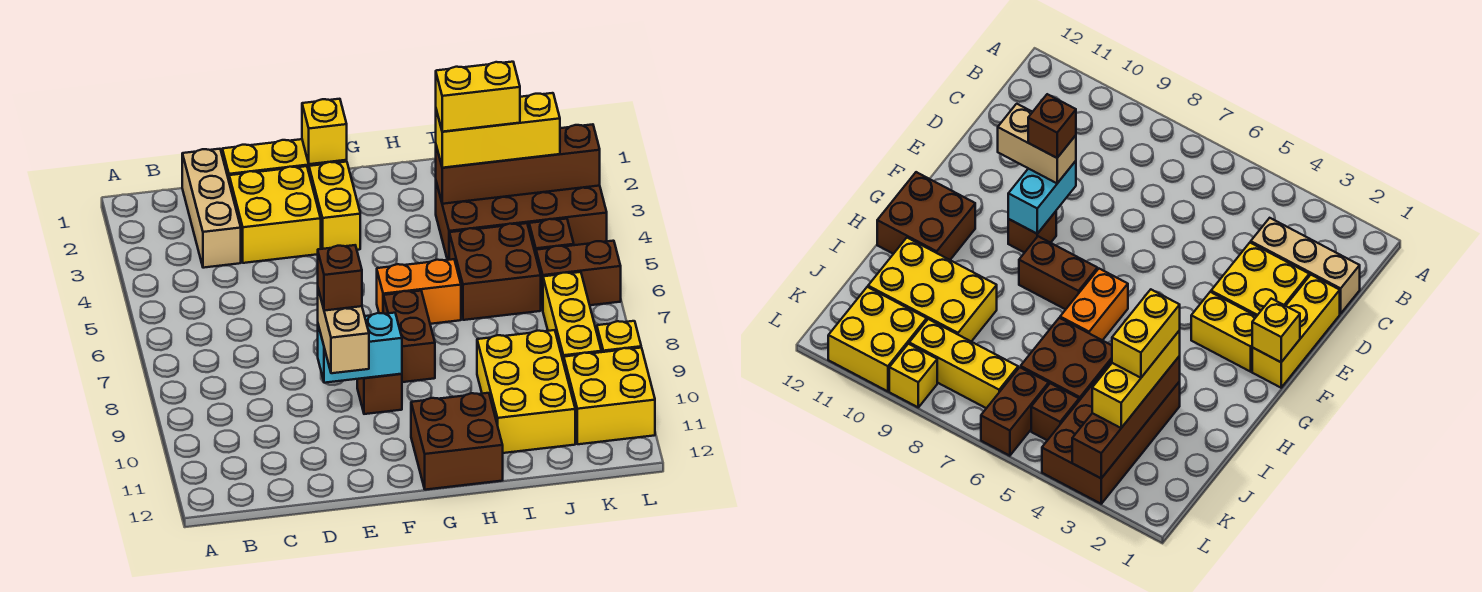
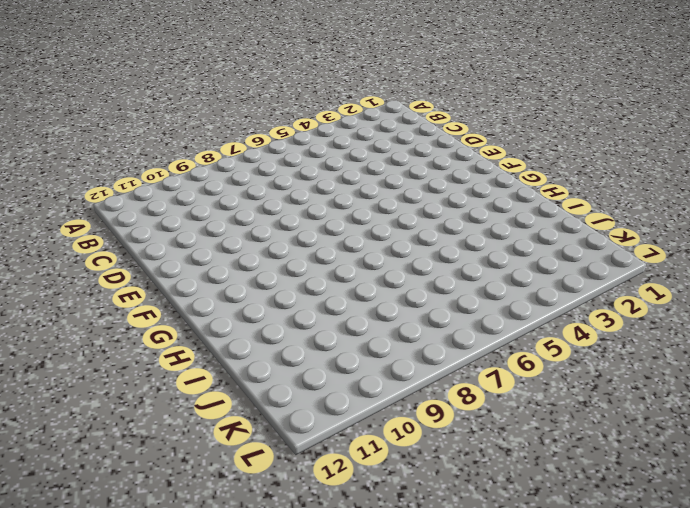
none -> tan 1x3 brick [182,149,241,268]
none -> yellow 1x3 brick [222,139,347,180]
none -> yellow 2x2 brick [229,166,321,263]

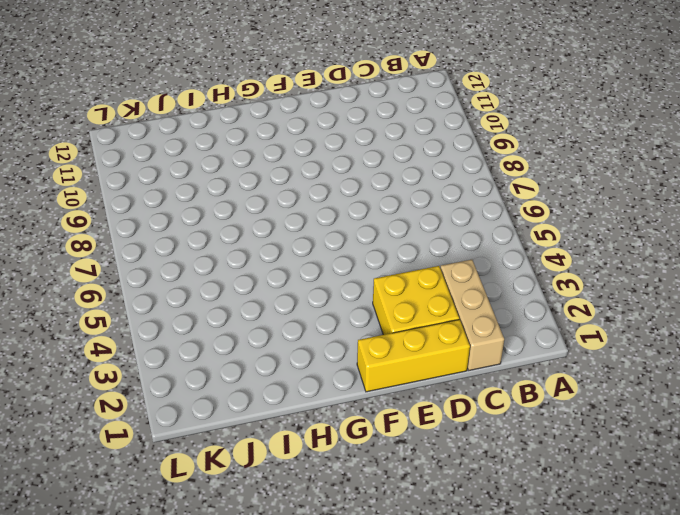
none -> yellow 1x2 brick [309,162,360,250]
none -> brown 1x1 brick [357,374,402,414]
none -> orange 1x2 brick [377,259,461,324]

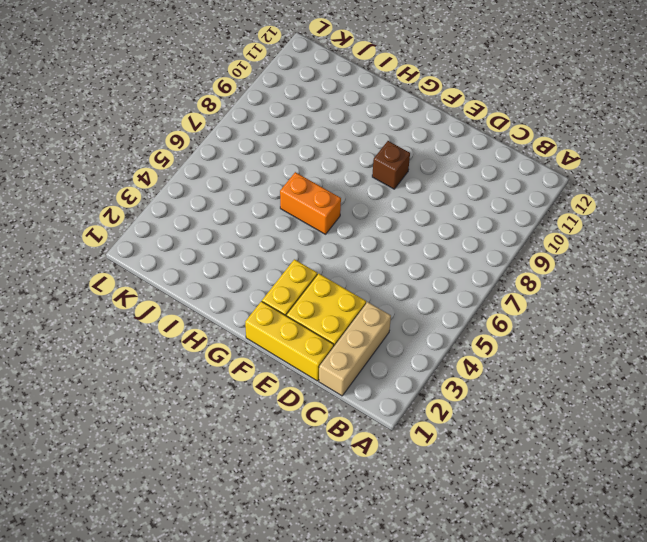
none -> brown 1x2 brick [383,291,435,382]
none -> brown 2x2 brick [411,393,503,490]
none -> brown 2x4 brick [436,182,607,260]

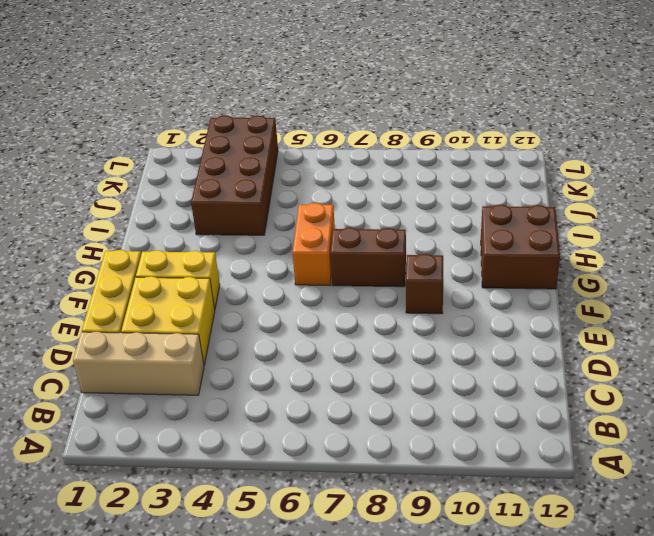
none -> brown 2x2 brick [449,223,541,320]
none -> yellow 2x3 brick [477,330,575,453]
none -> brown 1x1 brick [529,219,574,255]

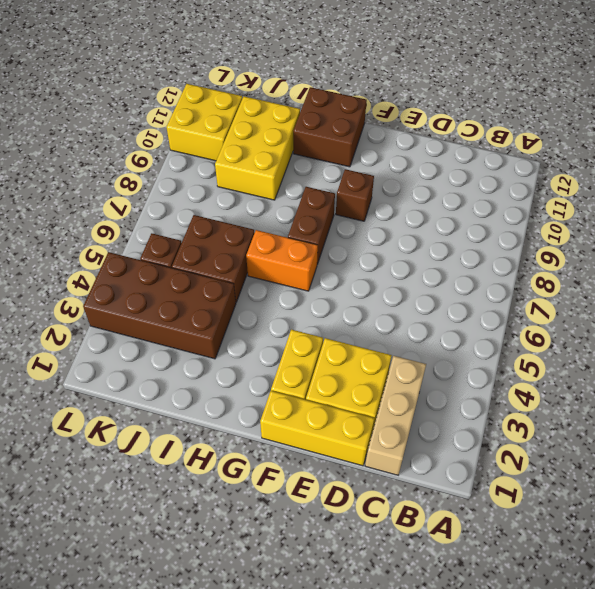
none -> brown 1x2 brick [536,241,621,310]
none -> yellow 1x3 brick [543,272,601,363]
none -> yellow 1x1 brick [597,321,641,352]

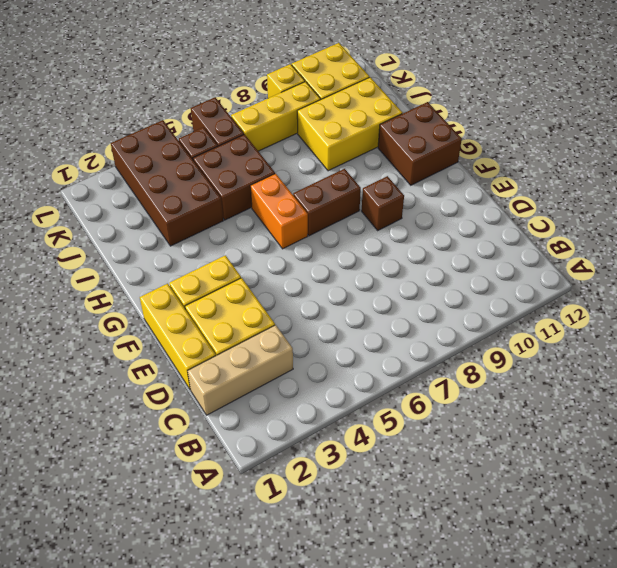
none -> cyan 1x2 brick [318,313,402,383]
none -> yellow 1x1 brick [302,99,347,164]
none -> brown 1x4 brick [436,124,600,204]

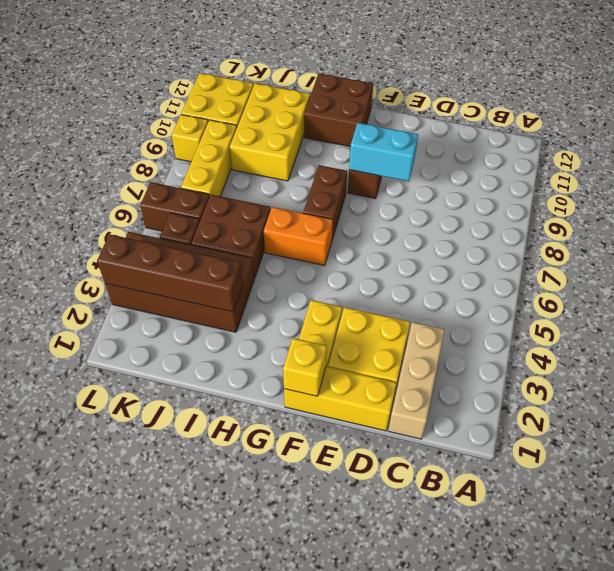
none -> tan 1x2 brick [318,289,369,373]
none -> yellow 1x3 brick [436,93,560,168]
none -> brown 1x1 brick [318,245,362,311]

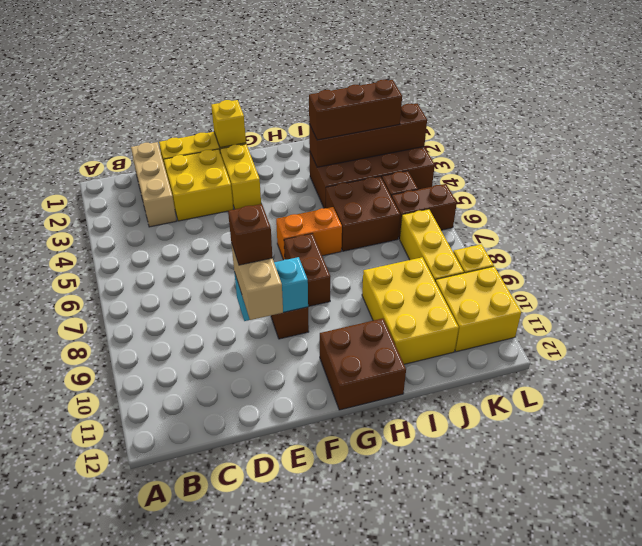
brown 1x3 brick [309,80,402,140] -> yellow 1x3 brick [436,93,560,168]
none -> yellow 1x2 brick [436,62,520,132]

